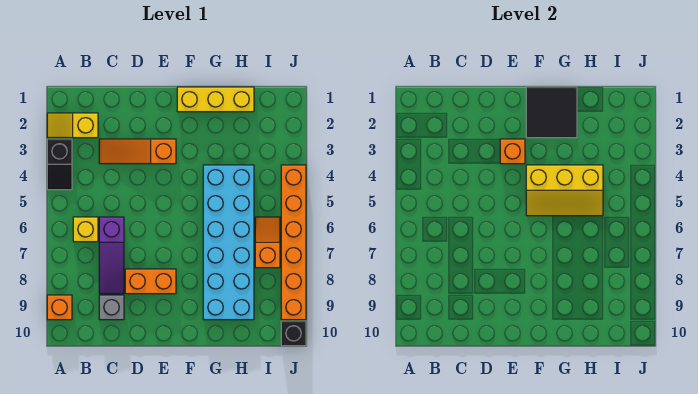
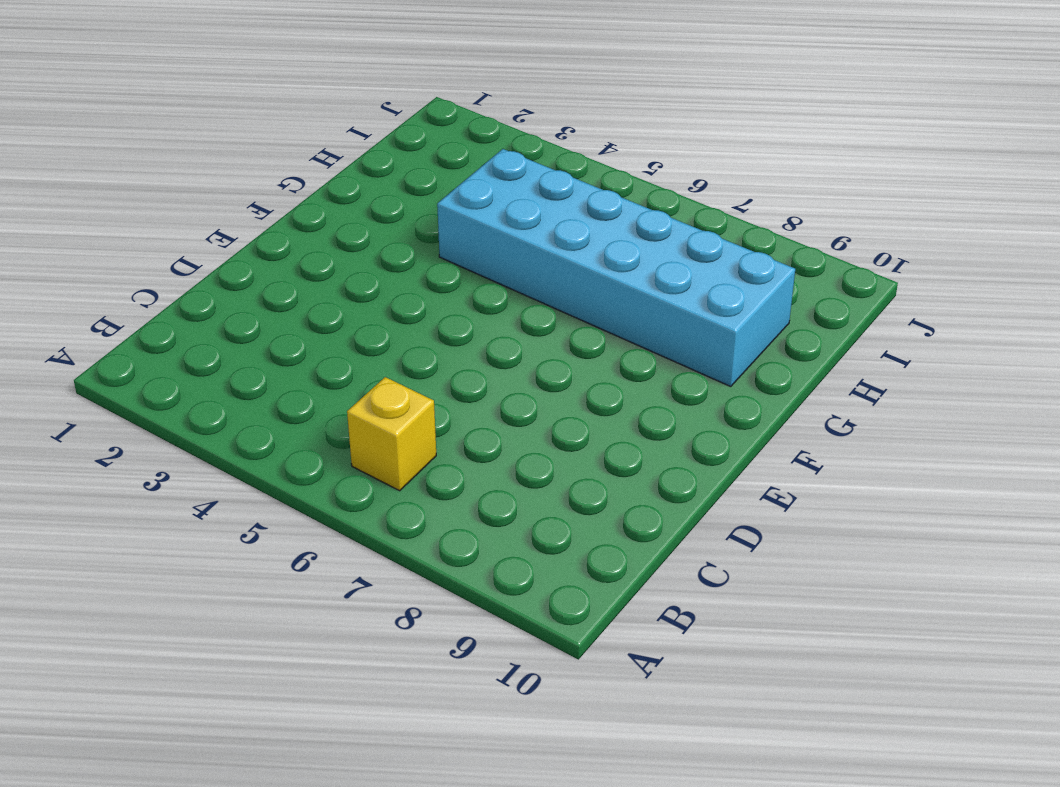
none -> yellow 1x2 slope [47,113,98,138]
none -> black 1x2 slope [47,139,72,190]
none -> orange 1x1 brick [47,295,72,320]

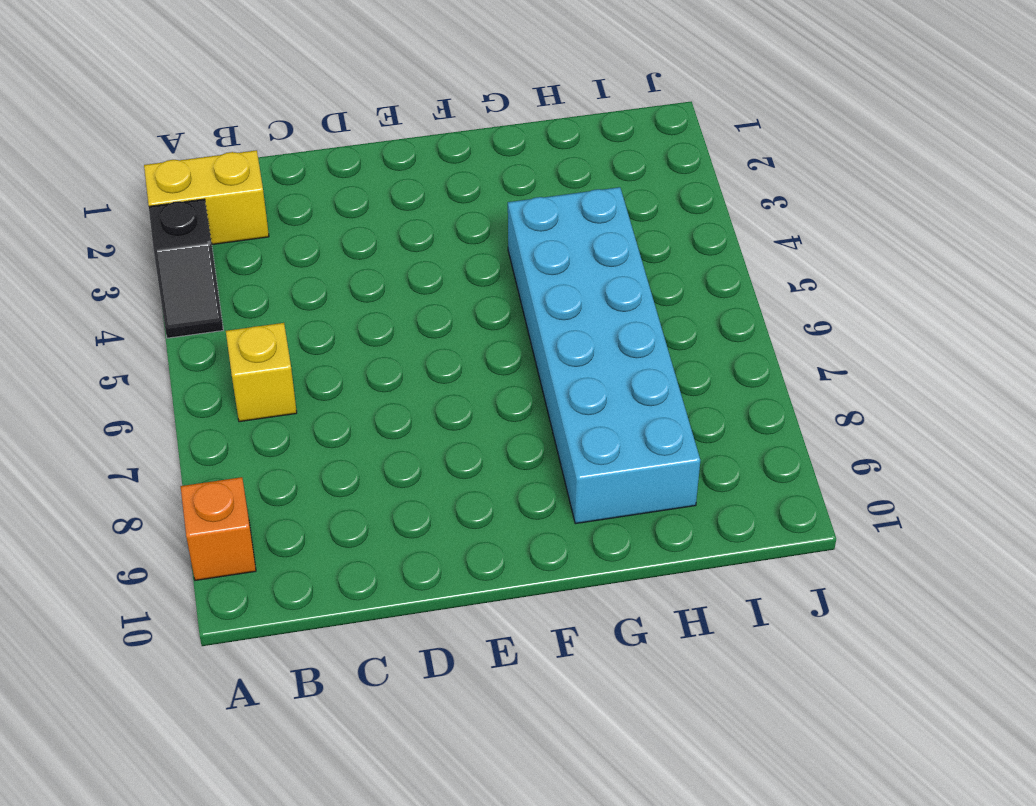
yellow 1x2 brick [144,150,269,244] -> yellow 1x2 slope [47,113,98,138]
none -> orange 1x3 slope [99,139,176,164]
none -> purple 1x3 slope [99,217,124,294]
none -> grey 1x1 brick [99,295,124,320]

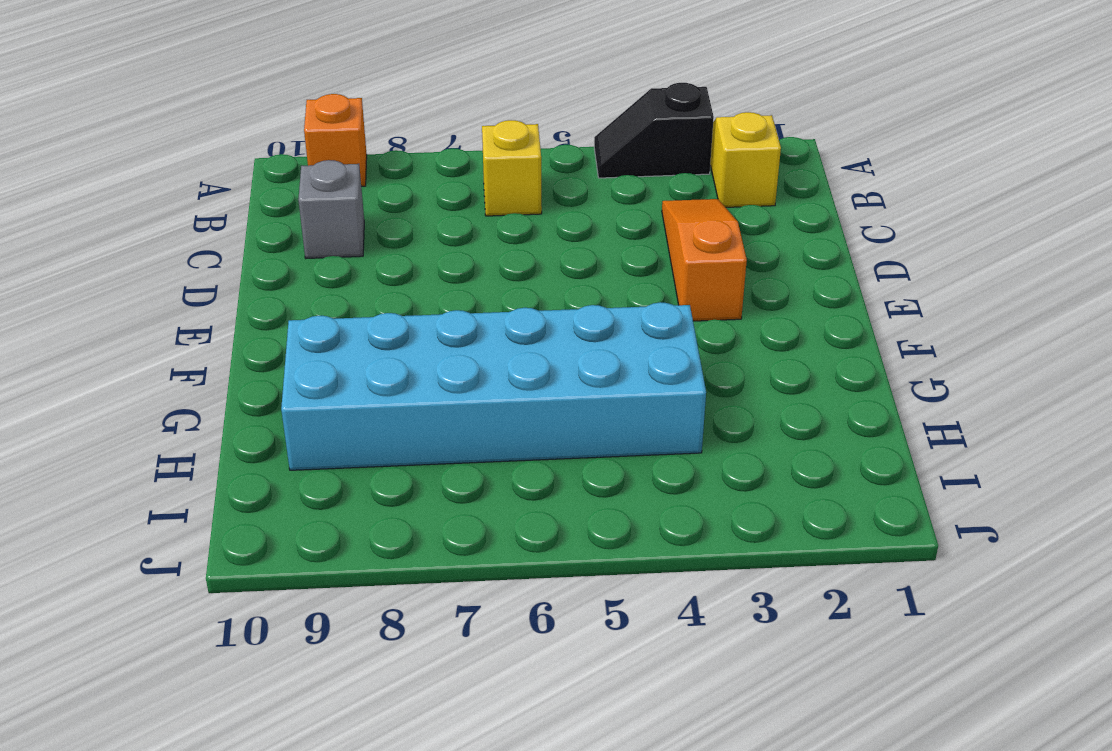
none -> purple 1x3 slope [99,217,124,294]
none -> orange 1x2 brick [125,269,176,294]
none -> yellow 1x3 brick [177,87,254,112]

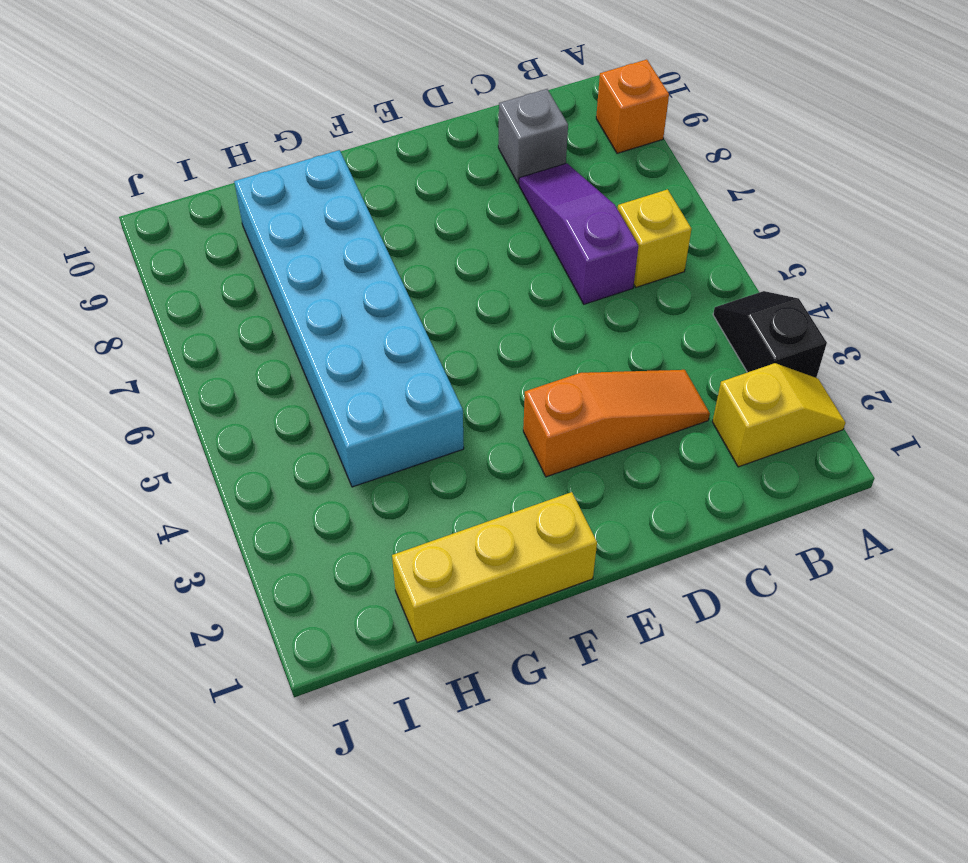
none -> orange 1x2 brick [125,269,176,294]
none -> orange 1x2 slope [255,217,280,268]
none -> orange 1x6 brick [281,165,306,320]

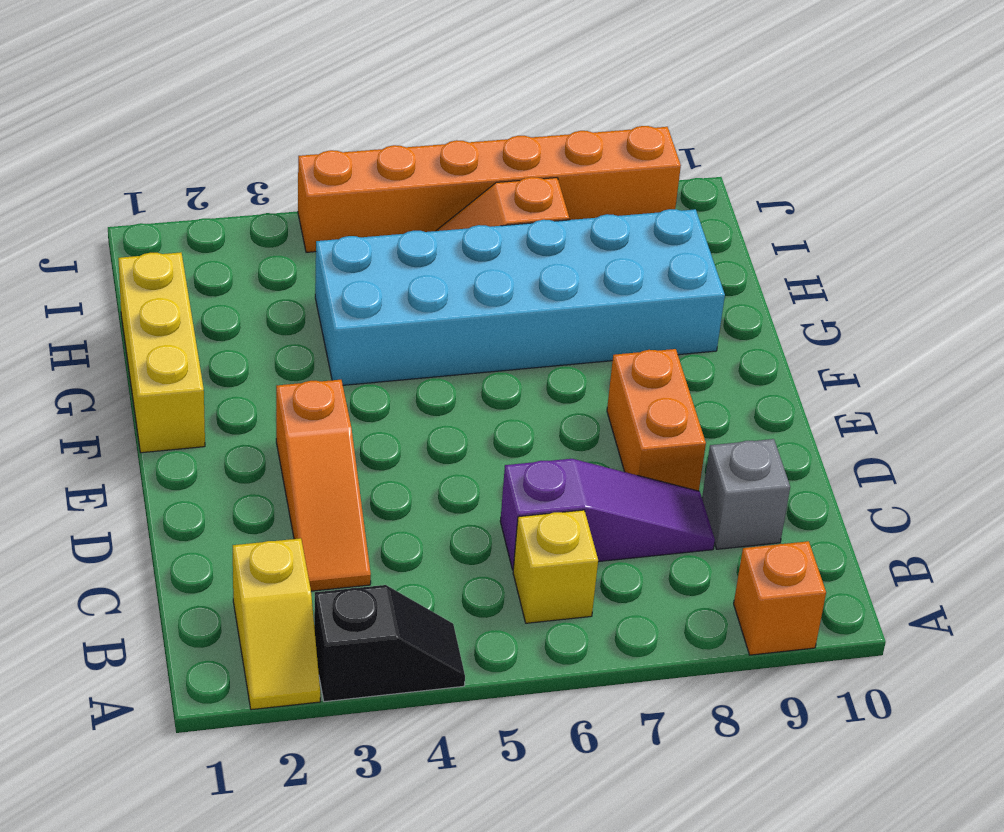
none -> black 1x1 brick [281,321,306,346]
none -> orange 1x1 brick [500,139,525,164]
none -> black 2x2 tile [526,87,577,138]

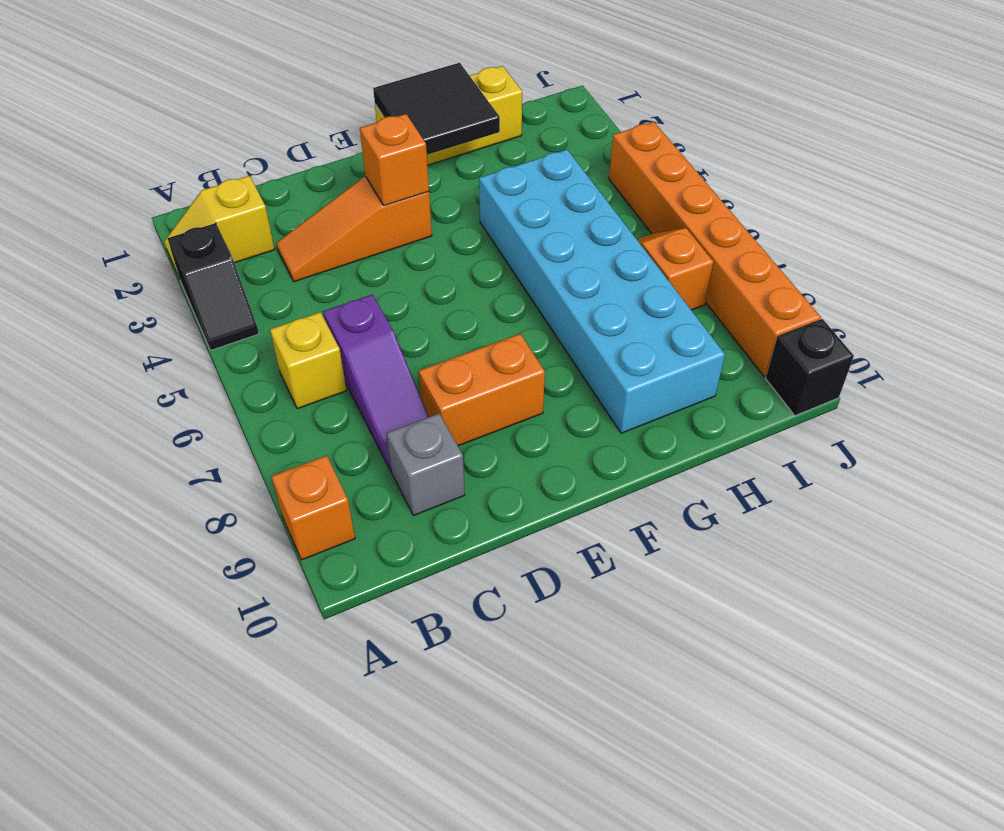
none -> yellow 2x3 slope [526,165,603,216]

